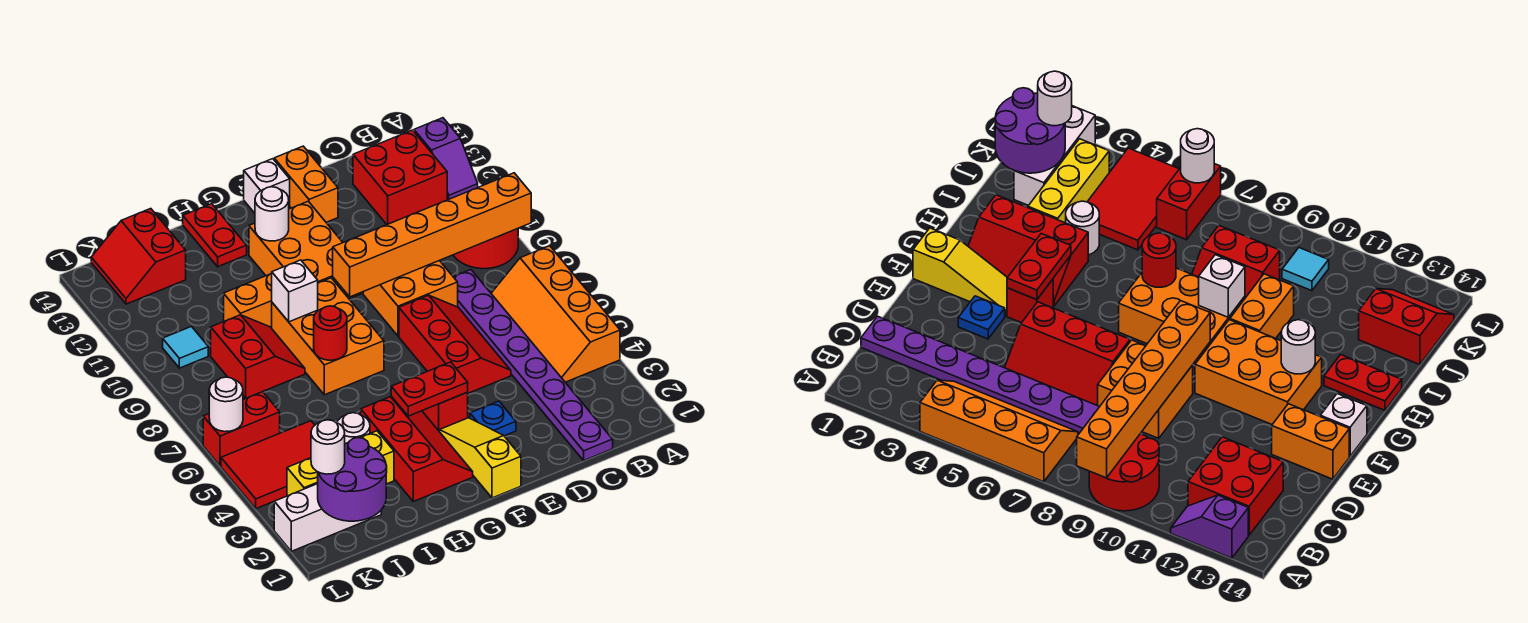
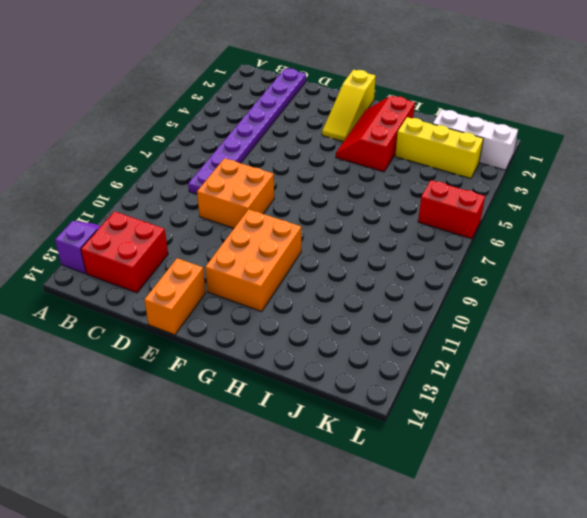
none -> orange 2x4 slope [491,246,620,382]
none -> red 2x2 round brick [453,229,518,269]
none -> red 2x3 slope [399,295,511,393]
none -> blue 1x1 plate [470,401,516,436]

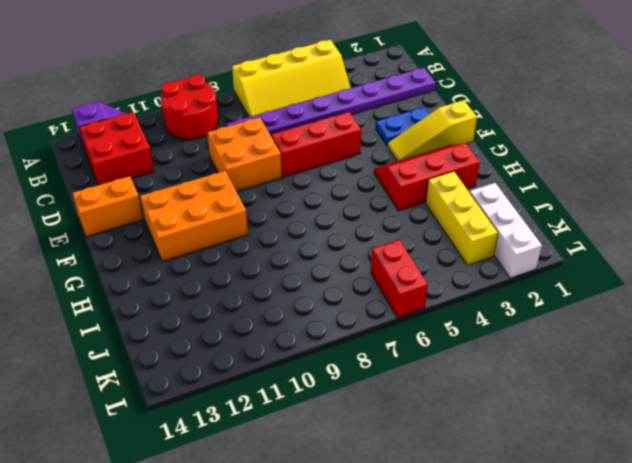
yellow 2x4 slope [232,40,350,117] -> orange 2x4 slope [491,246,620,382]
blue 1x2 plate [376,107,429,146] -> blue 1x1 plate [470,401,516,436]
none -> red 1x1 brick [422,392,468,432]
none -> white 1x1 brick [244,159,290,213]
none -> orange 2x3 brick [272,278,384,395]
none -> orange 1x2 brick [224,273,272,328]

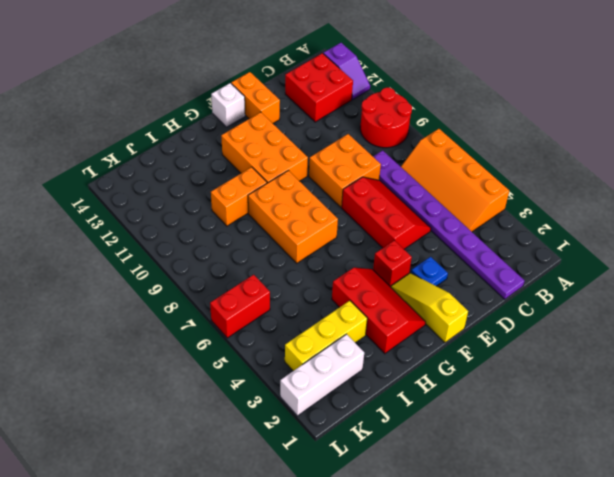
none -> red 1x2 plate [183,204,247,267]
none -> white 1x1 round brick [337,413,370,444]
none -> red 2x2 slope [211,315,305,398]
none -> red 2x3 tile [221,421,315,509]

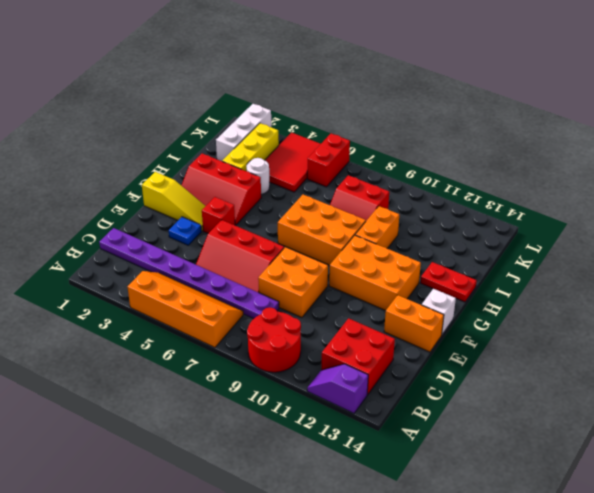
none -> red 2x2 slope [91,209,186,304]
none -> cyan 1x1 tile [163,327,208,368]
none -> orange 1x6 brick [333,173,531,297]
none -> red 1x2 plate [391,362,468,416]

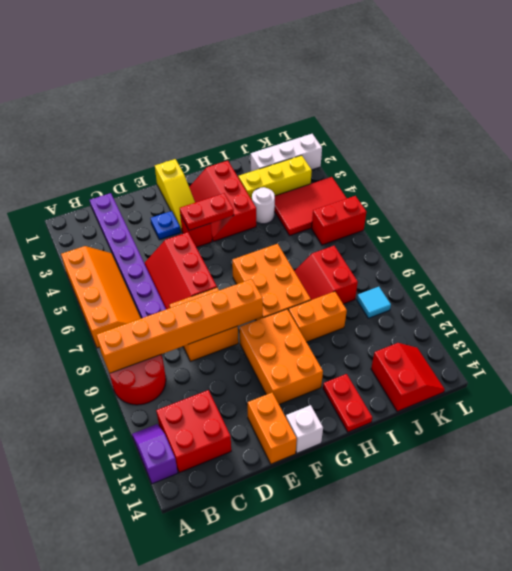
none -> white 1x1 round brick [255,187,289,241]
none -> red 1x1 round brick [314,306,347,360]
none -> white 1x1 brick [272,260,318,322]
none -> purple 2x2 round brick [318,438,387,521]

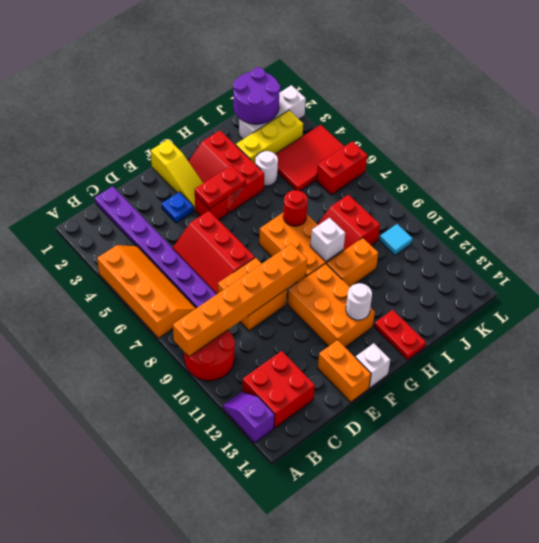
none -> red 2x2 slope [91,209,186,304]
none -> white 1x1 round brick [209,377,243,432]
none -> white 1x1 round brick [311,420,345,474]

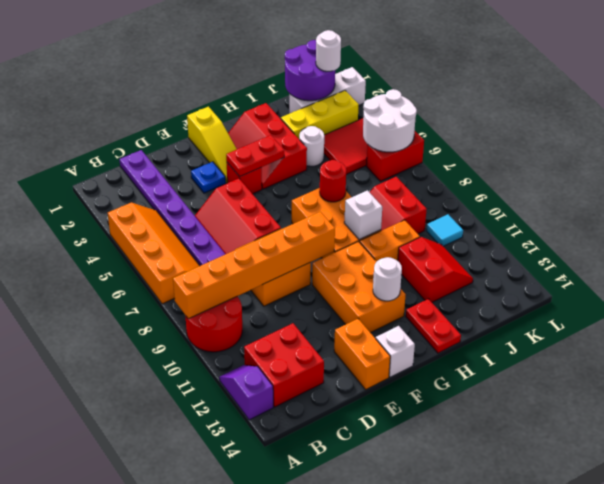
red 2x2 slope [398,237,473,302] -> red 2x2 slope moved to [91,209,186,304]
white 2x2 round brick [363,89,417,152] -> white 1x1 round brick [209,377,243,432]

